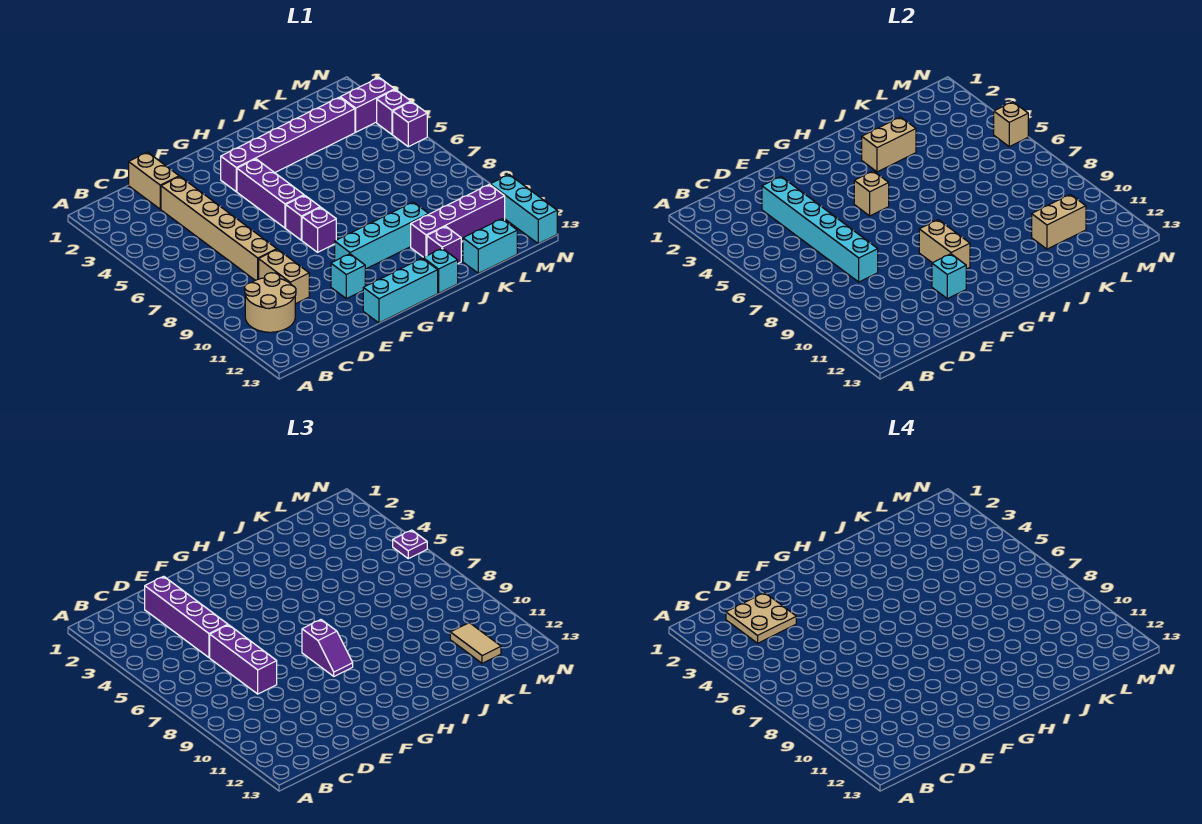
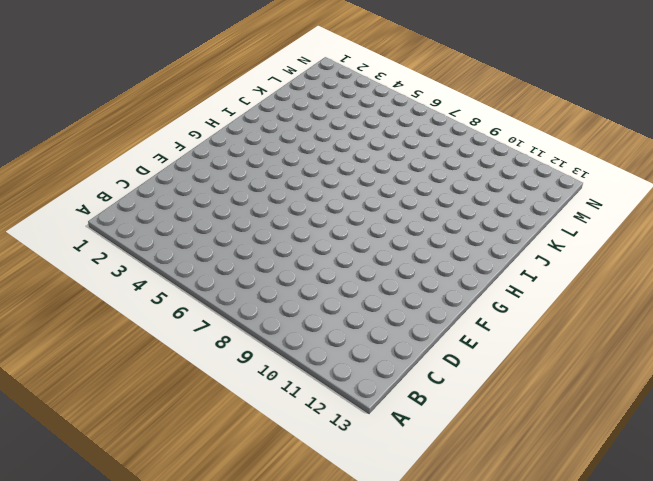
none -> tan 2x2 round brick [245,273,296,332]
none -> tan 1x2 brick [129,152,179,209]
none -> tan 1x6 brick [161,176,277,280]
none -> tan 1x2 brick [259,249,309,304]

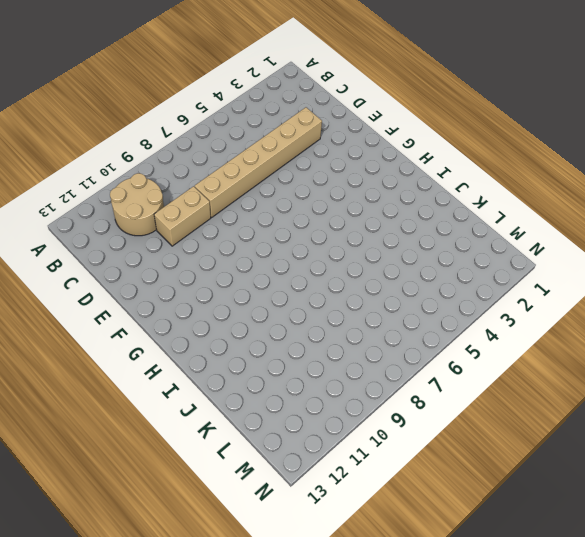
none -> tan 1x2 brick [129,152,179,209]
none -> cyan 1x1 brick [331,254,365,299]
none -> cyan 1x3 brick [363,258,438,323]
none -> purple 1x6 brick [221,97,355,192]

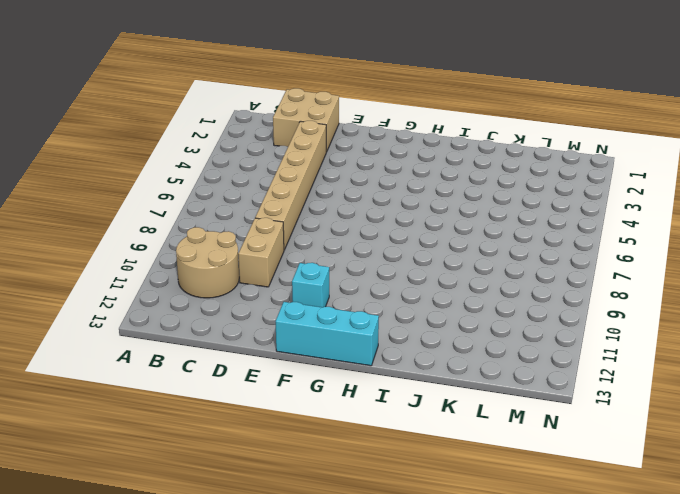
tan 2x2 brick [273,88,339,152] -> tan 1x2 brick [129,152,179,209]
none -> purple 1x6 brick [221,97,355,192]
none -> purple 1x3 brick [237,159,304,228]
none -> purple 1x1 brick [286,195,320,240]
none -> purple 1x1 brick [302,207,336,252]

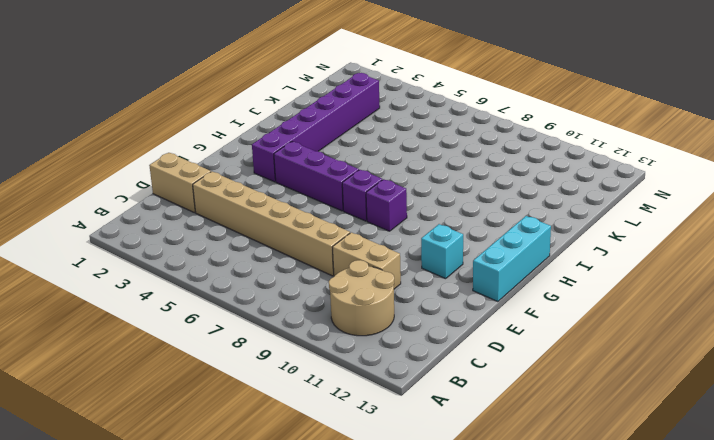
none -> cyan 1x4 brick [335,202,429,269]
none -> cyan 1x1 brick [423,249,458,293]
none -> purple 1x4 brick [411,184,505,257]
none -> purple 1x1 brick [427,226,461,263]

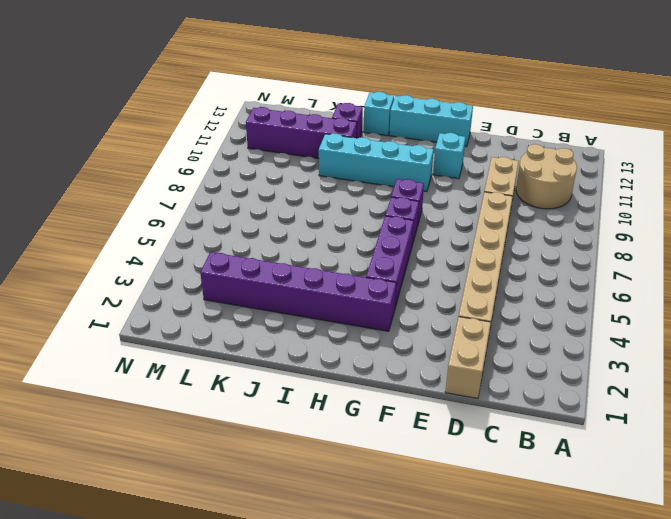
none -> cyan 1x2 brick [463,219,517,273]
none -> purple 1x2 brick [340,78,395,132]
none -> purple 1x1 brick [377,90,411,134]
none -> purple 1x1 brick [393,102,427,147]

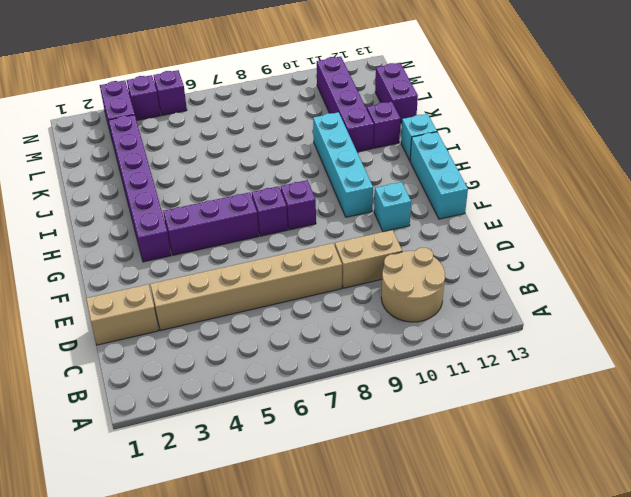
purple 1x2 brick [375,63,418,123] -> cyan 1x2 brick [463,219,517,273]
none -> cyan 1x3 brick [490,175,557,244]
none -> cyan 1x6 brick [762,177,878,282]
none -> cyan 1x1 brick [932,254,966,299]
none -> tan 1x1 brick [854,171,889,216]

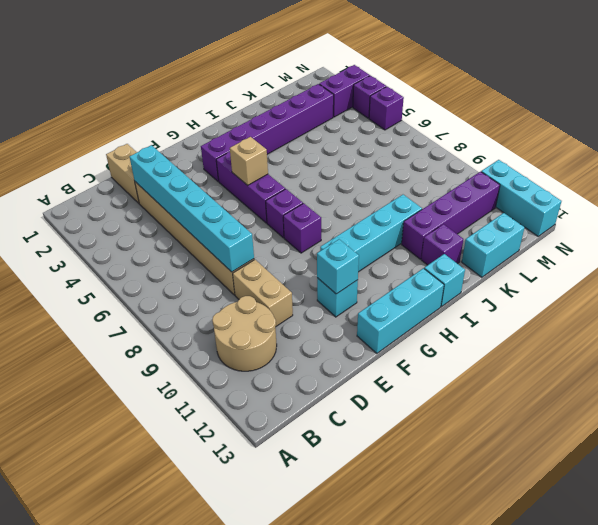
none -> tan 1x2 brick [919,220,970,269]
none -> tan 1x2 brick [862,117,916,172]
none -> tan 1x2 brick [1032,194,1086,249]
none -> tan 1x1 brick [994,102,1028,147]

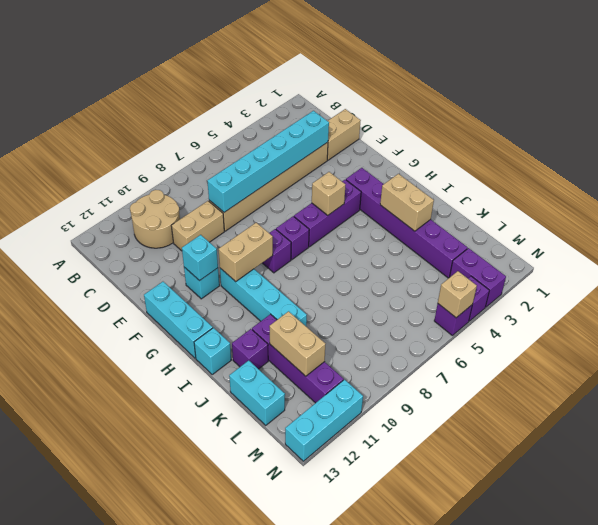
none -> purple 1x4 brick [145,576,228,658]
none -> purple 1x3 brick [210,625,277,694]
none -> purple 1x2 slope [302,620,353,676]
none -> tan 1x2 tile [450,623,501,663]

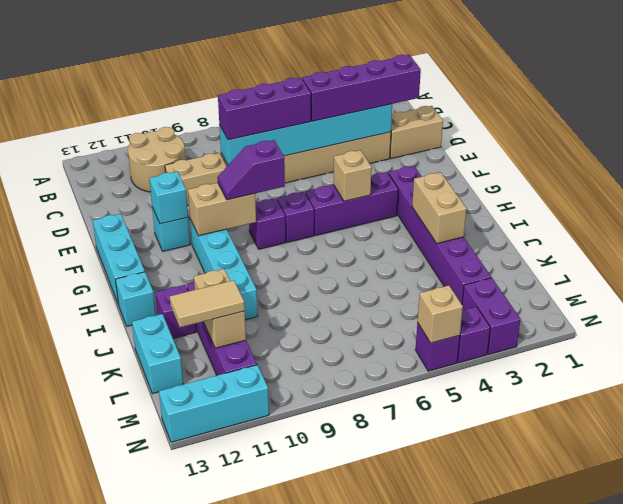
none -> purple 1x1 plate [393,530,427,559]
none -> tan 2x2 plate [726,593,796,643]

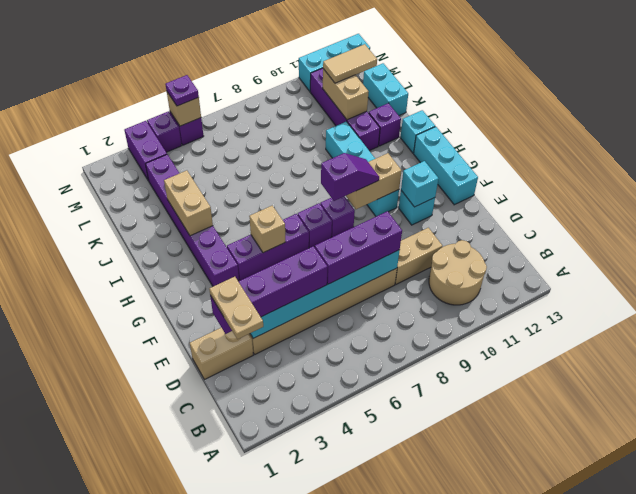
tan 1x2 plate [209,277,263,339] -> tan 2x2 plate [726,593,796,643]

